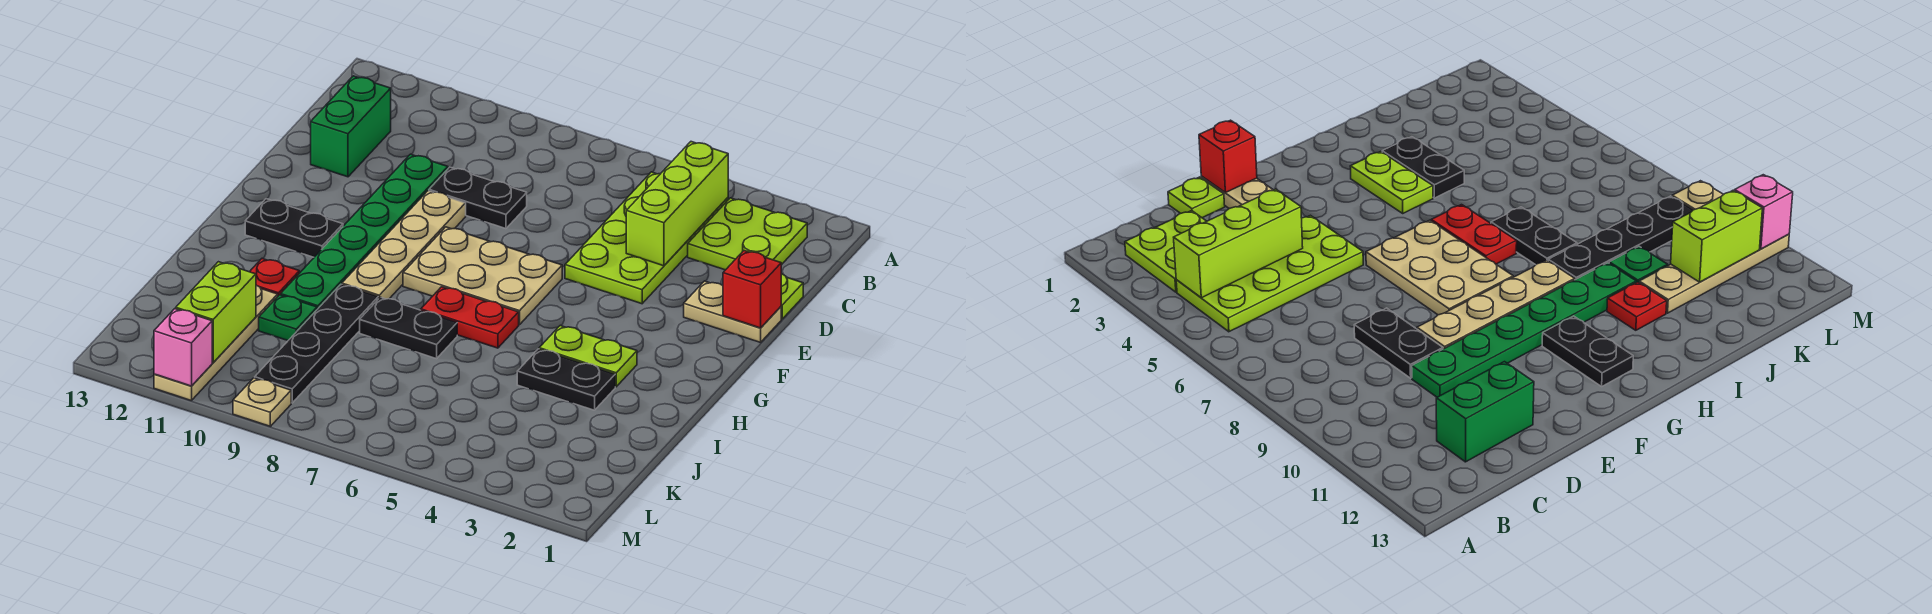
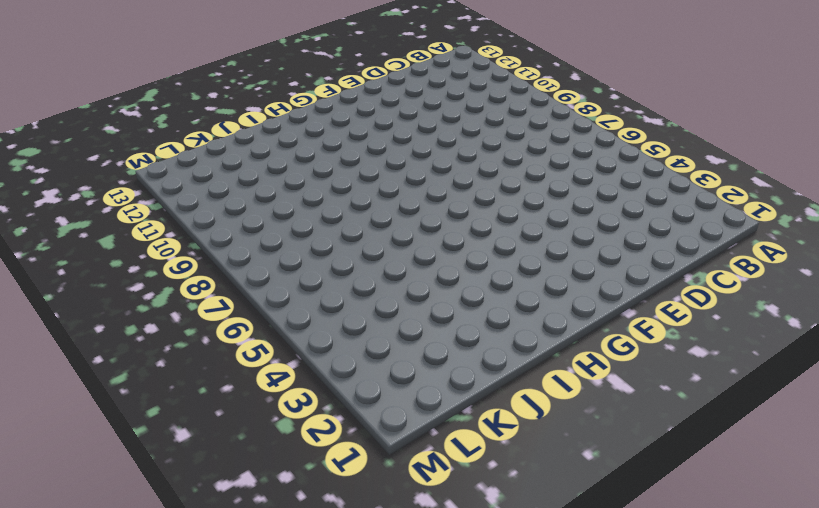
none -> lime 2x2 plate [688,198,807,270]
none -> lime 2x4 plate [565,172,728,304]
none -> green 1x2 brick [311,76,391,177]

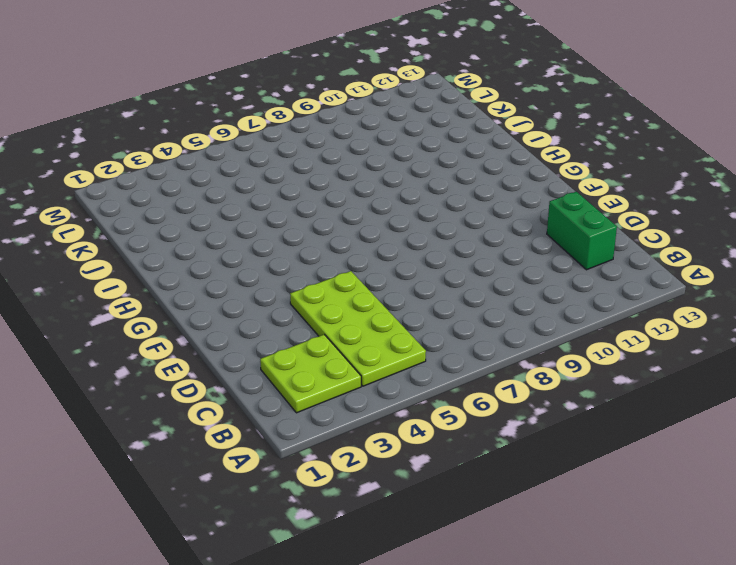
none -> lime 1x1 plate [781,274,803,319]
none -> black 1x2 plate [429,167,527,229]
none -> green 1x6 plate [281,154,448,309]

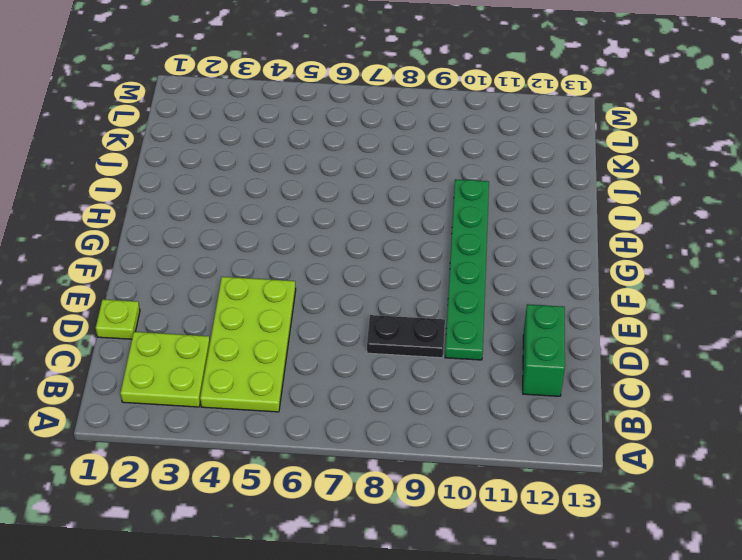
none -> tan 1x2 plate [684,281,781,342]
none -> tan 1x4 plate [342,191,466,299]
none -> tan 2x3 plate [403,227,562,325]

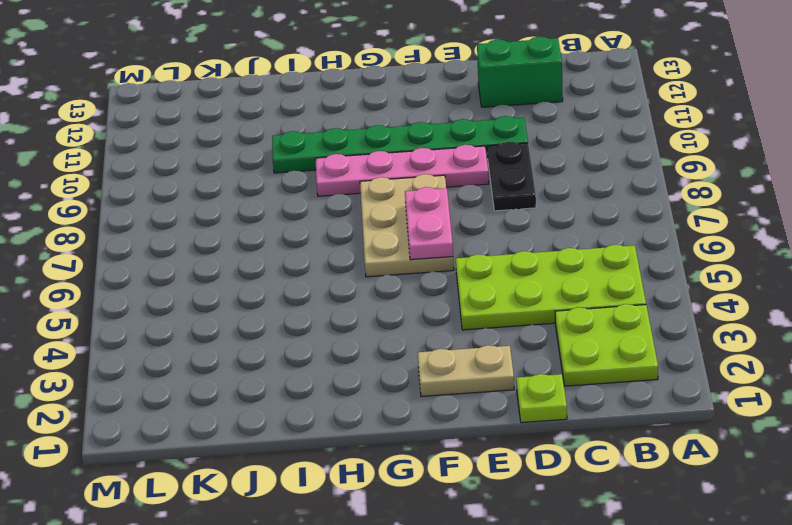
tan 1x2 plate [418,345,514,396] -> tan 1x2 plate turned to [684,281,781,342]
pink 1x4 plate [316,145,489,196] -> tan 1x4 plate [342,191,466,299]
pink 1x2 plate [405,187,453,260] -> none
none -> black 1x2 plate [245,199,343,257]
none -> lime 1x2 plate [539,326,637,387]
none -> red 1x2 plate [421,287,519,348]

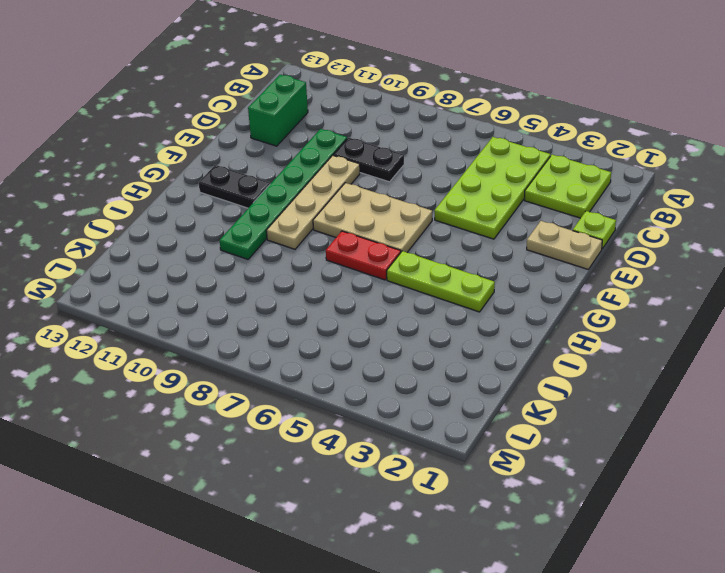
lime 1x3 plate [387,251,495,312] -> lime 1x2 plate [539,326,637,387]
none -> black 1x2 plate [517,349,615,410]
none -> black 1x2 plate [360,297,457,359]
none -> black 1x4 plate [255,284,378,403]

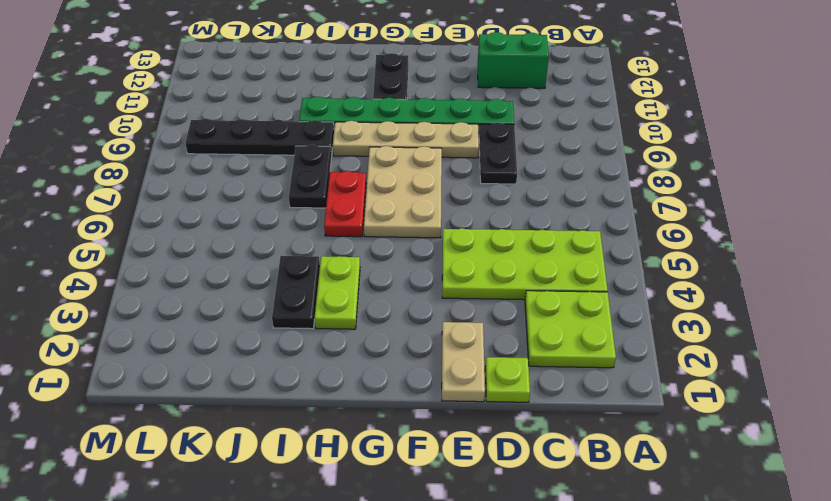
none -> red 1x1 plate [250,258,299,296]
none -> green 1x1 plate [259,295,317,340]
none -> tan 1x4 plate [154,285,278,401]

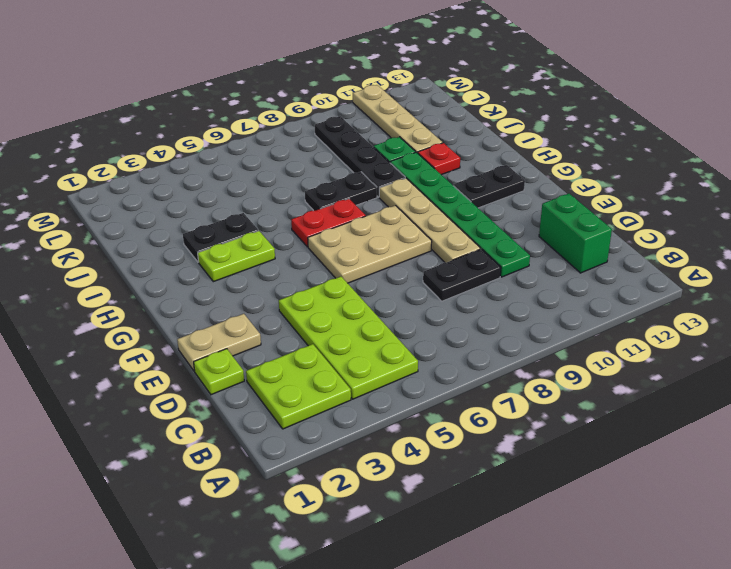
none -> tan 1x1 plate [233,378,291,426]
none -> lime 1x3 brick [626,142,728,266]
none -> red 1x1 brick [723,251,781,328]

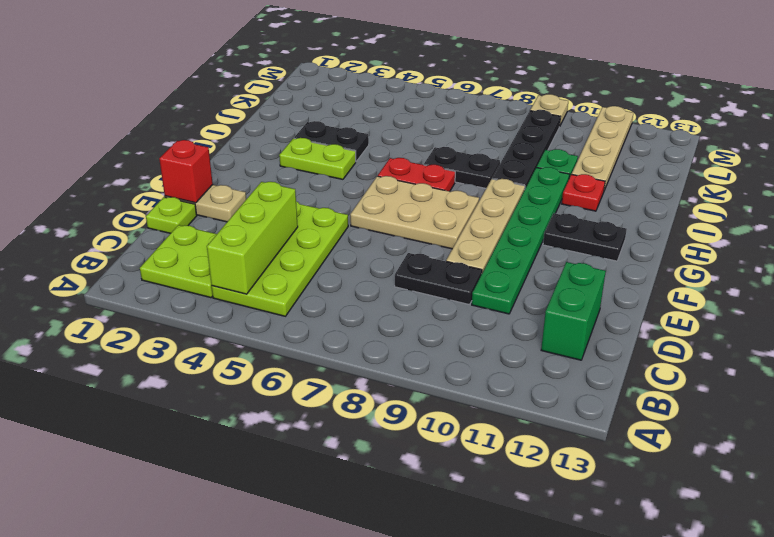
none -> lime 1x2 brick [176,262,256,363]
none -> pink 1x1 brick [154,309,212,386]

